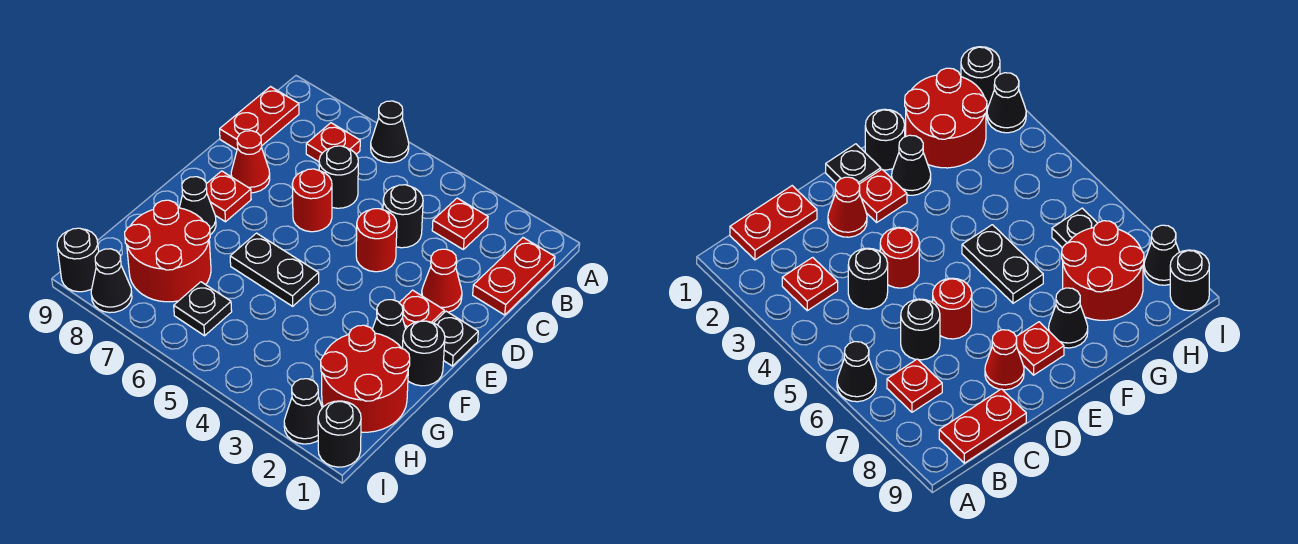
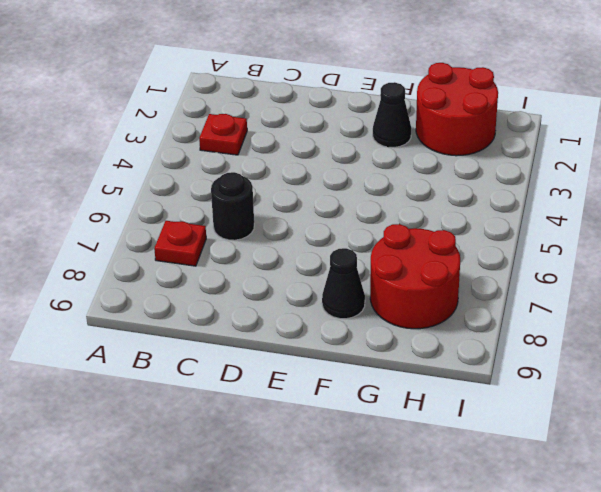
none -> black 1x1 cone [371,101,409,163]
none -> red 1x2 plate [473,238,555,315]
none -> red 1x2 plate [220,87,299,150]

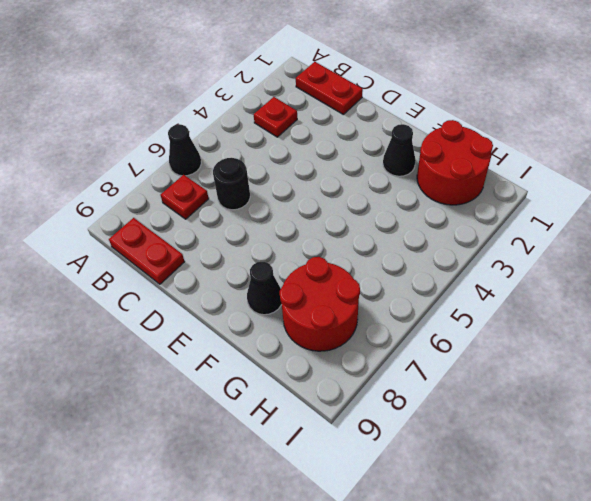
none -> black 1x1 round brick [383,185,423,248]
none -> red 1x1 cone [422,249,462,312]
none -> red 1x1 round brick [356,209,397,272]

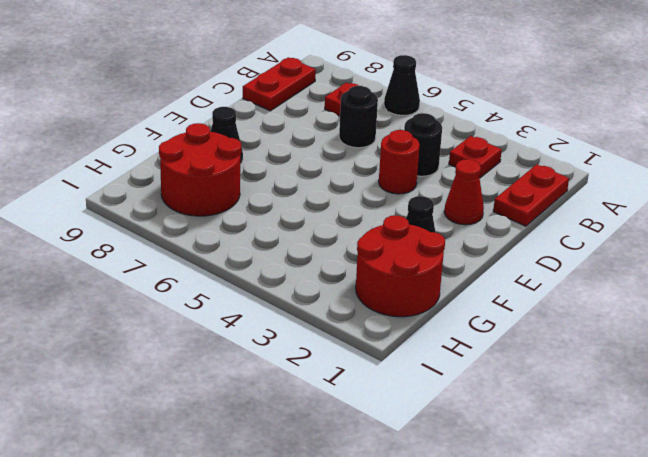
none -> red 1x1 round brick [292,169,332,232]
none -> red 1x1 cone [231,131,270,193]
none -> black 1x1 plate [434,311,478,366]

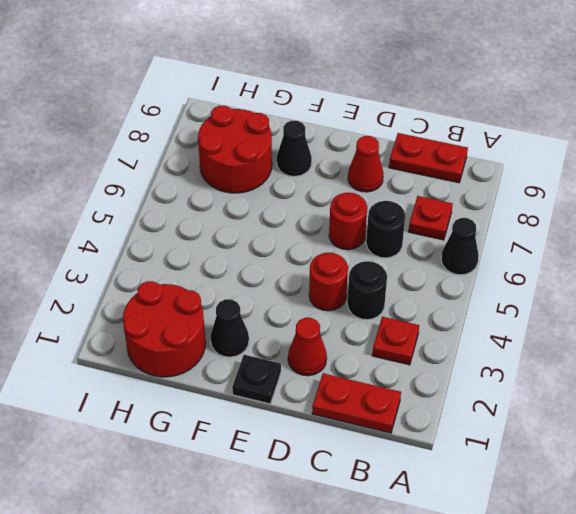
none -> red 1x1 plate [399,290,444,328]
none -> red 1x1 plate [206,171,251,222]
none -> black 1x1 round brick [403,321,445,386]

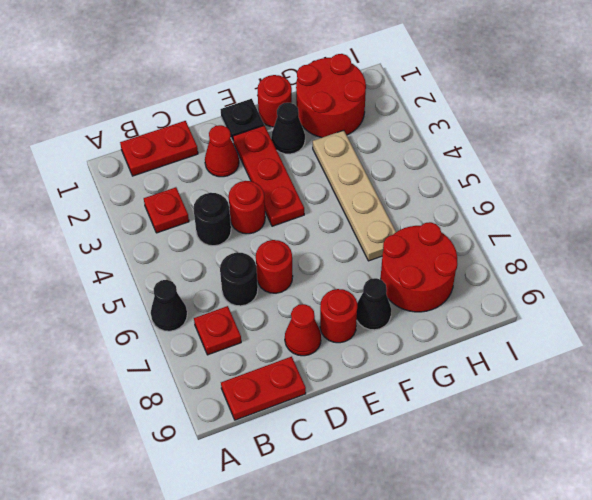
red 1x3 plate [233,125,304,226] -> red 1x1 plate [399,290,444,328]
red 1x1 round brick [320,289,357,343] -> red 1x1 plate [206,171,251,222]
red 1x1 round brick [258,75,292,127] -> black 1x1 round brick [403,321,445,386]
tan 1x4 plate [313,130,396,261] -> none
none -> black 1x2 plate [230,233,319,306]
none -> black 1x1 plate [174,282,232,336]
none -> black 1x1 round brick [318,401,361,467]

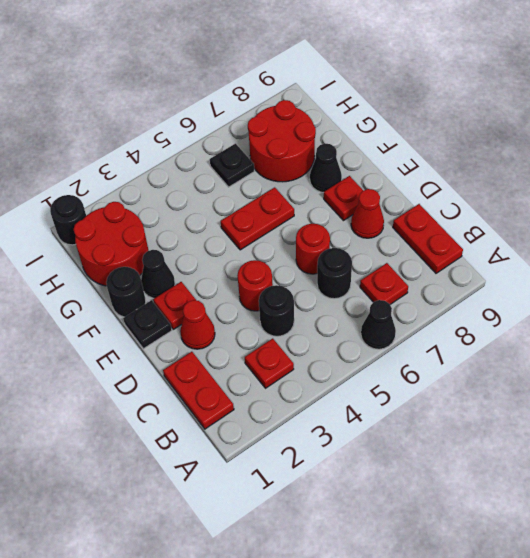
red 1x2 plate [221,187,294,250] -> black 1x2 plate [230,233,319,306]
none -> black 1x1 cone [284,379,322,444]
none -> black 1x1 cone [91,249,132,313]
none -> black 1x1 round brick [57,228,99,292]

